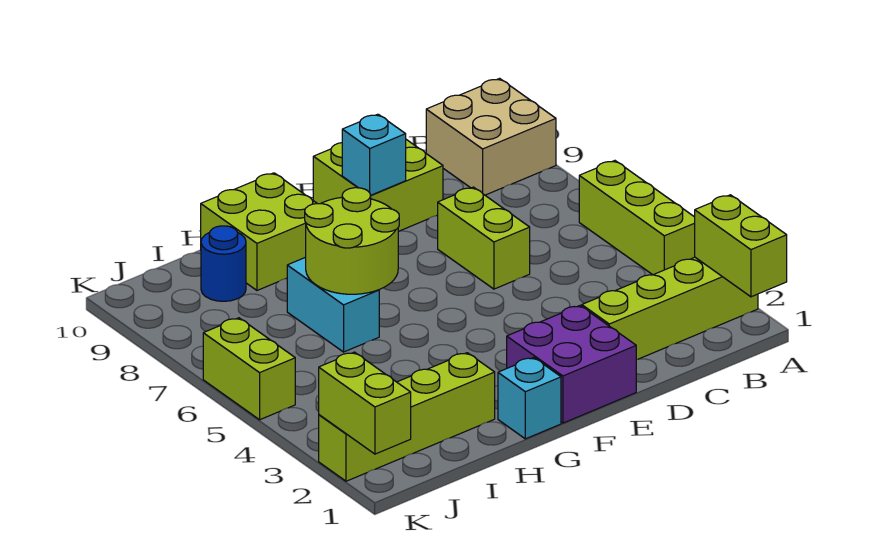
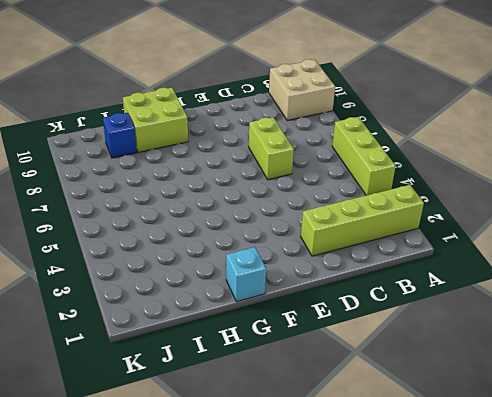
blue 1x1 brick [103,113,137,158] -> blue 1x1 round brick [201,226,246,301]
none -> lime 2x2 brick [313,140,443,231]
none -> purple 2x2 brick [507,306,636,423]
none -> lime 1x4 brick [319,353,495,481]

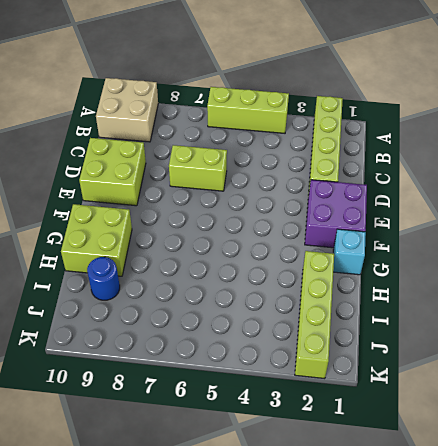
none -> cyan 1x2 brick [287,257,379,352]
none -> lime 1x2 brick [203,318,295,420]
none -> lime 1x2 brick [695,195,787,297]

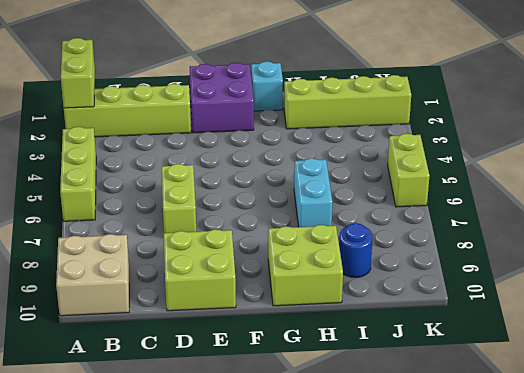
none -> cyan 1x1 brick [342,114,406,195]
none -> lime 2x2 round brick [305,188,399,294]
none -> lime 1x2 brick [319,352,411,454]

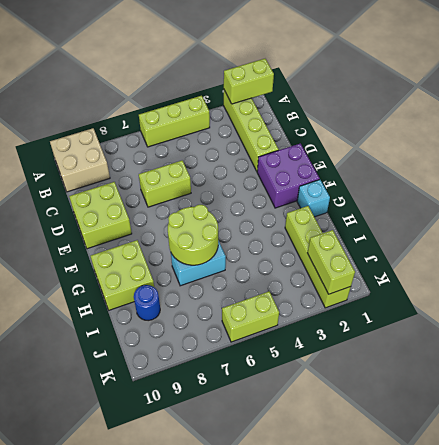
lime 1x2 brick [308,230,355,294] -> lime 1x2 brick turned to [319,352,411,454]
none -> cyan 1x1 brick [342,114,406,195]

